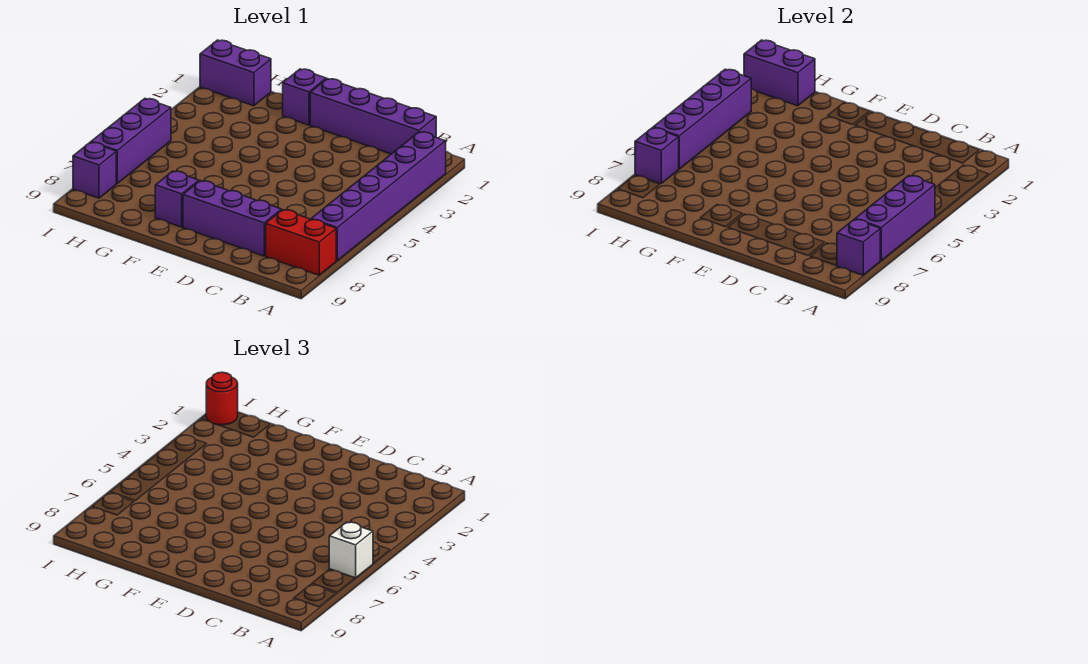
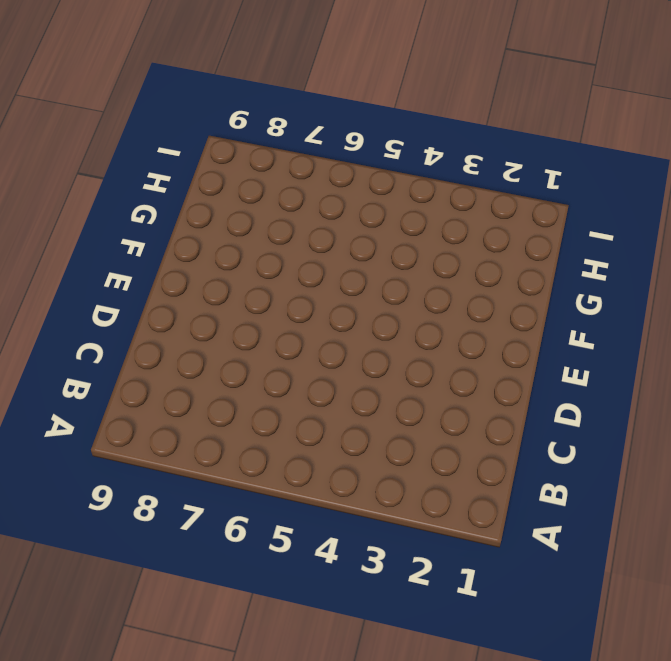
none -> purple 1x6 brick [311,132,446,261]
none -> red 1x2 brick [266,210,336,275]
none -> purple 1x4 brick [310,79,436,154]

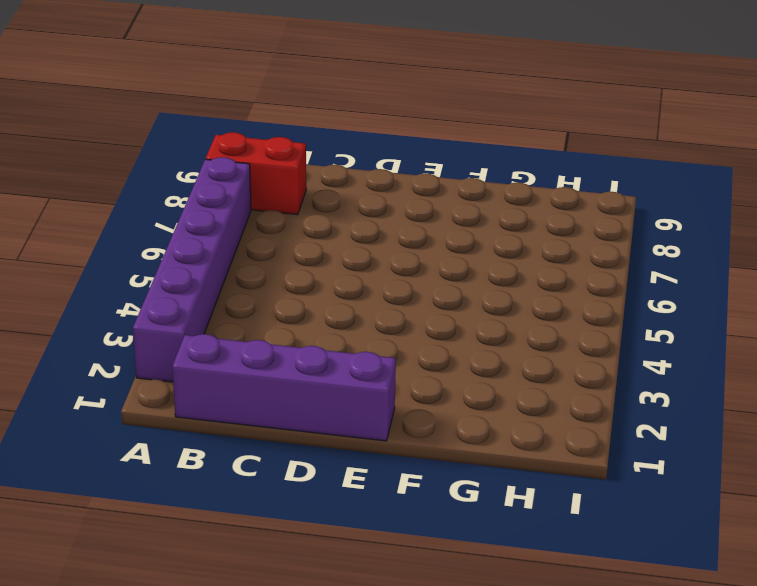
none -> purple 1x3 brick [183,181,281,256]
none -> purple 1x1 brick [283,69,326,125]
none -> purple 1x1 brick [155,171,199,227]

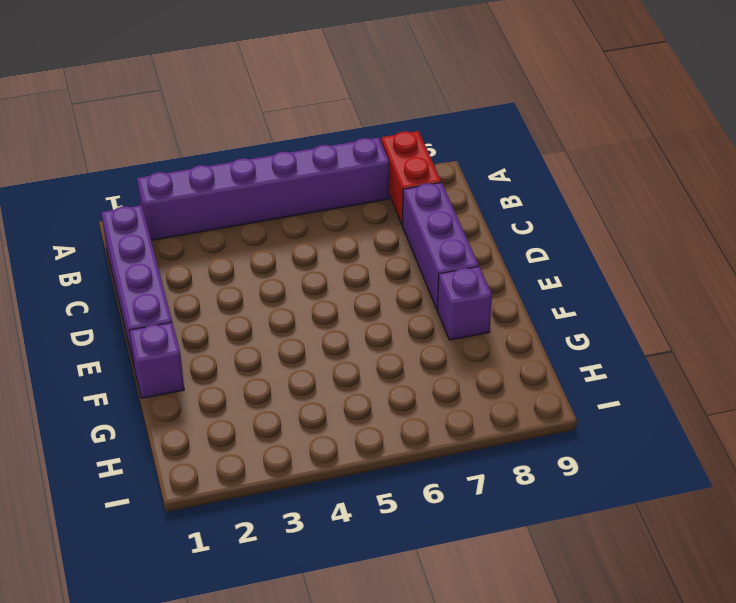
none -> purple 1x2 brick [200,40,271,106]
none -> purple 1x3 brick [91,99,171,183]
none -> purple 1x1 brick [73,142,116,198]

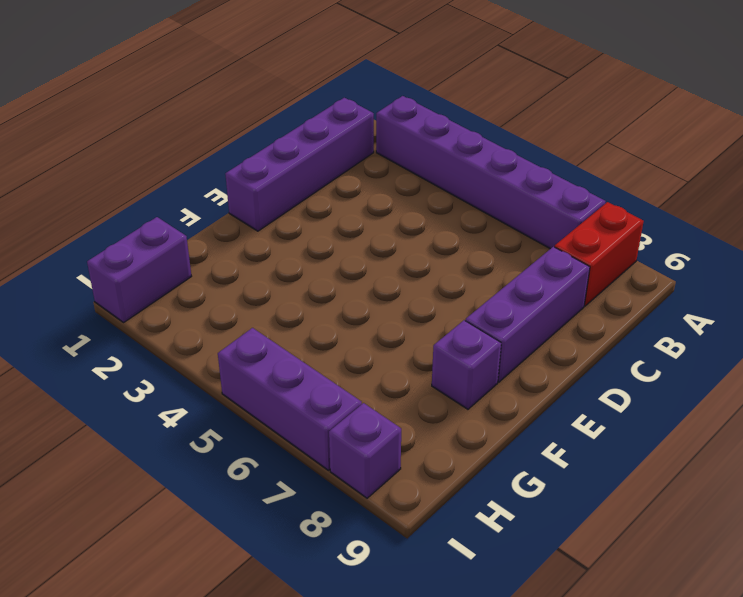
none -> purple 1x1 brick [283,69,326,125]
none -> purple 1x3 brick [855,176,935,261]
none -> purple 1x1 brick [837,219,880,275]

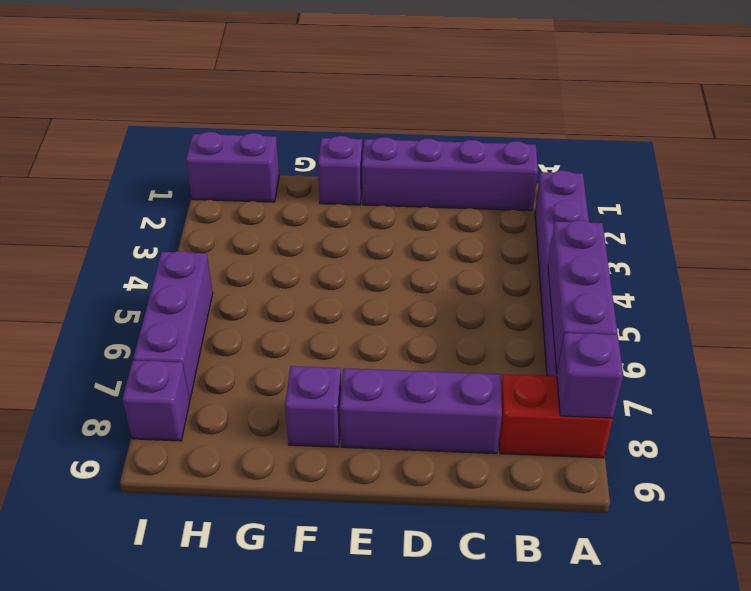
none -> purple 1x2 brick [744,40,815,106]
none -> purple 1x4 brick [653,69,751,169]
none -> purple 1x1 brick [635,128,679,183]

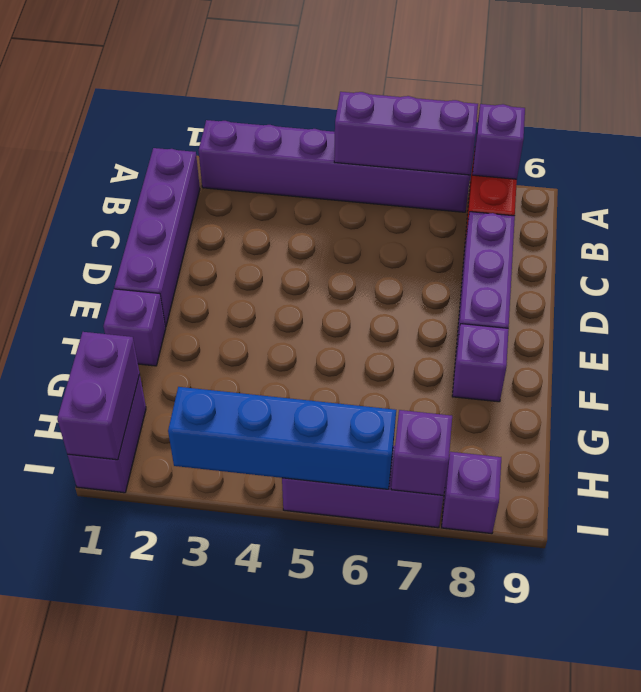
blue 1x4 brick [168,387,396,489] -> purple 1x4 brick [653,69,751,169]
none -> white 1x1 brick [329,522,373,578]
none -> red 1x1 round brick [206,372,238,425]

